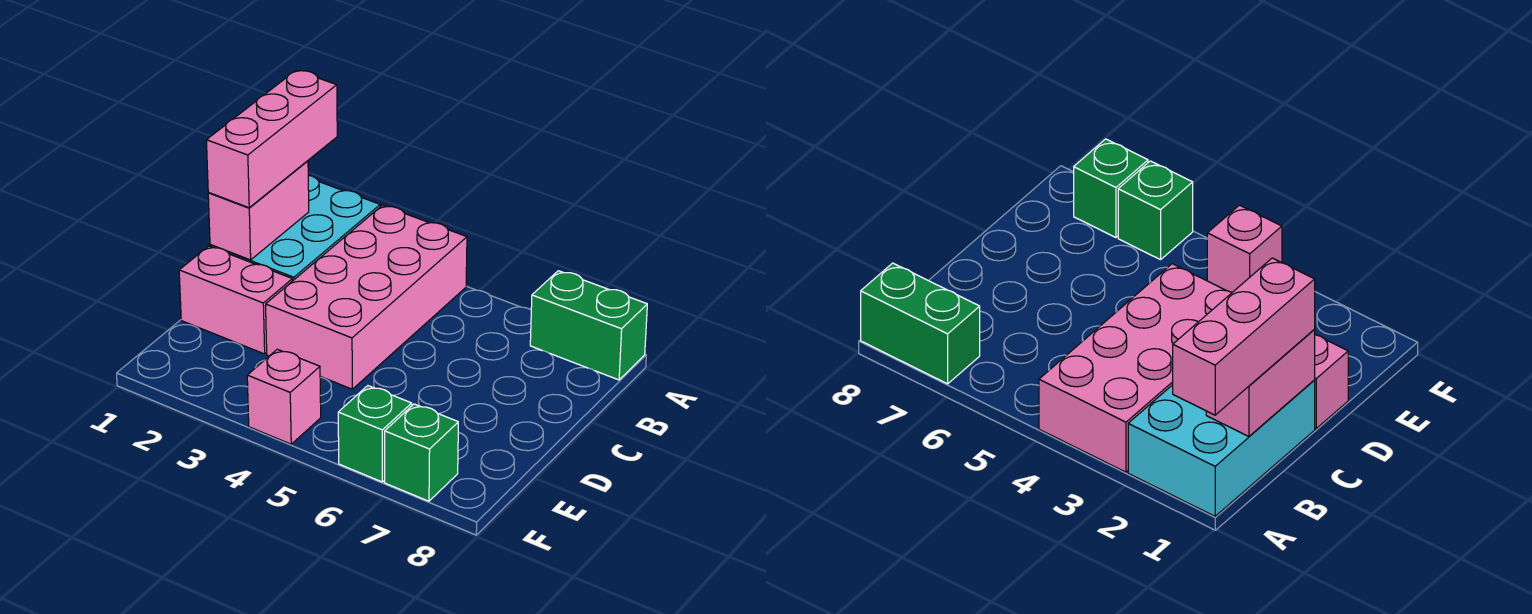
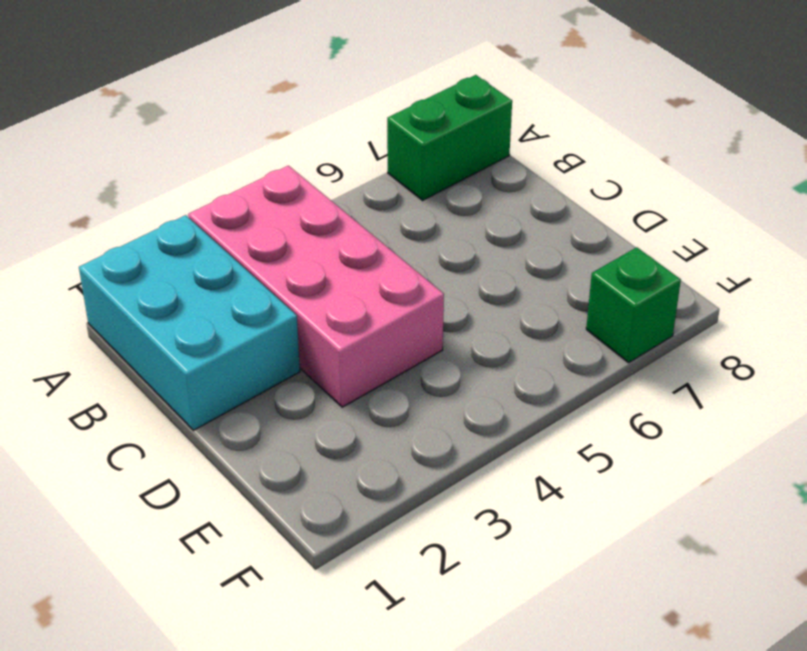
none -> pink 1x2 brick [179,246,292,354]
none -> pink 1x1 brick [247,349,321,444]

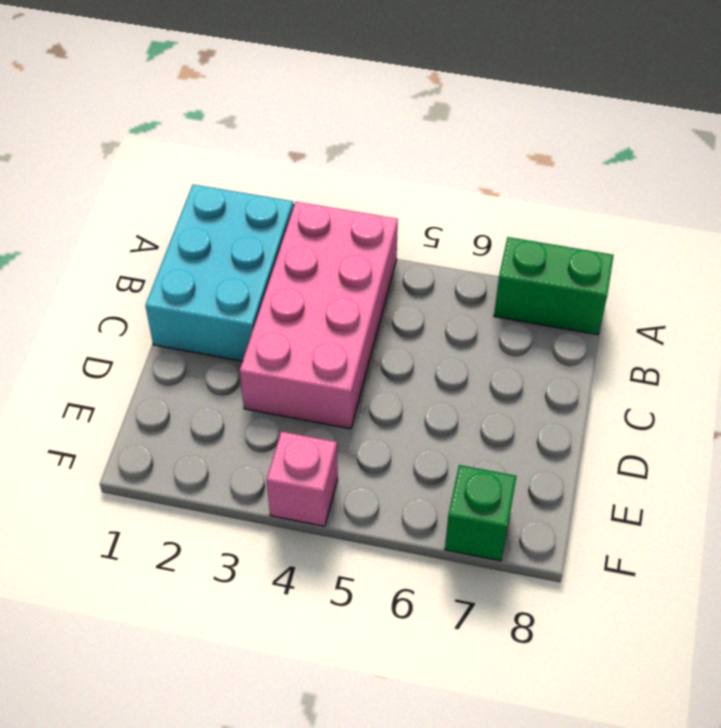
none -> pink 1x2 brick [179,246,292,354]
none -> green 1x1 brick [338,386,412,482]

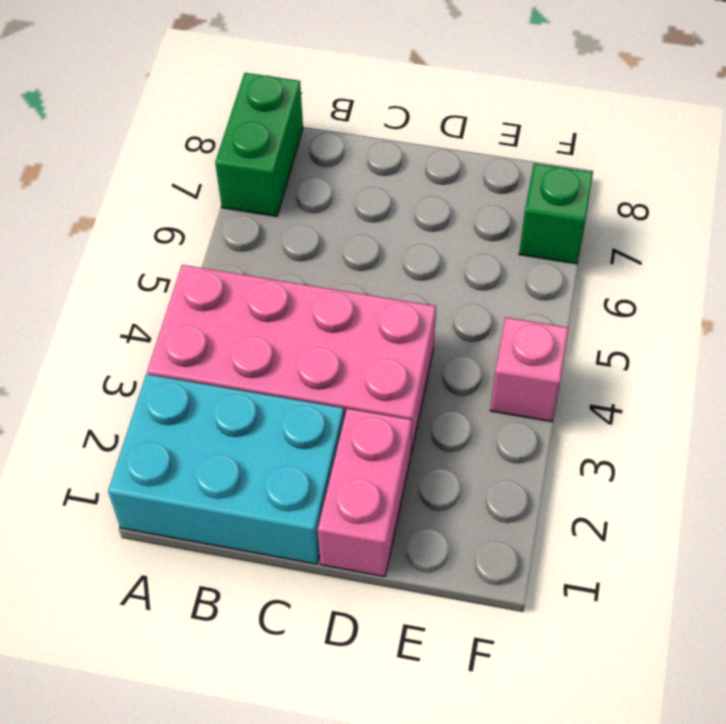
none -> green 1x1 brick [338,386,412,482]
none -> pink 1x2 brick [208,161,309,260]

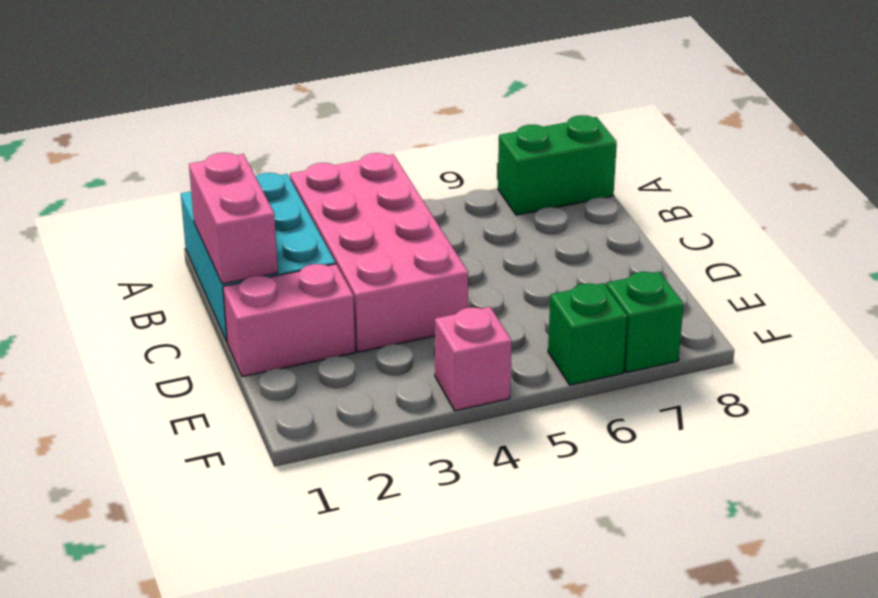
none -> pink 1x3 brick [206,70,337,208]

